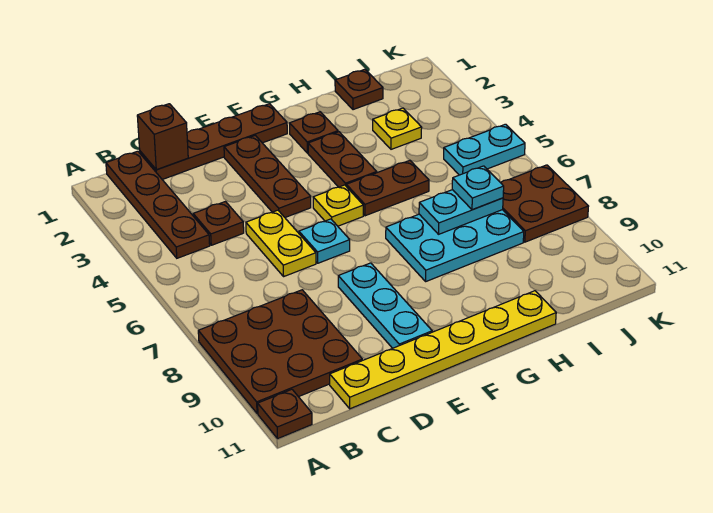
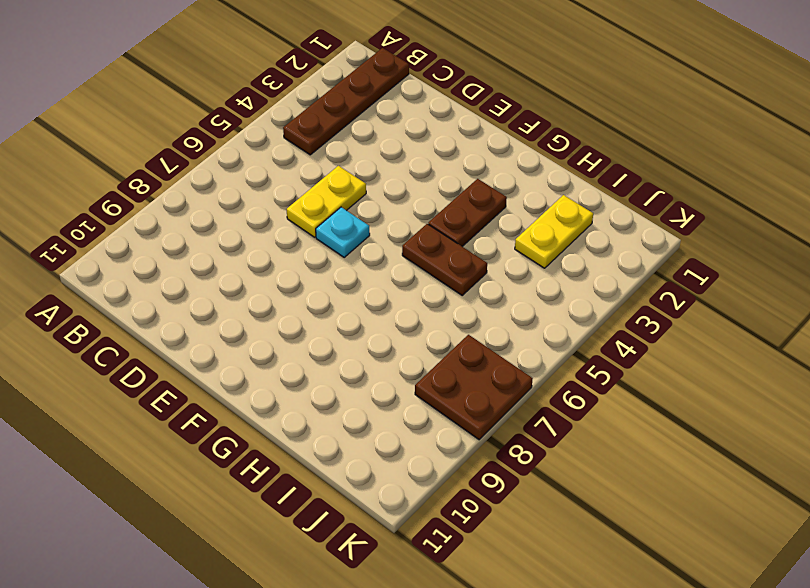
yellow 1x2 plate [515,195,593,268] -> yellow 1x1 plate [373,108,422,149]
none -> brown 3x3 plate [198,290,362,413]
none -> brown 1x1 plate [258,389,312,439]
none -> brown 1x4 plate [140,104,287,180]

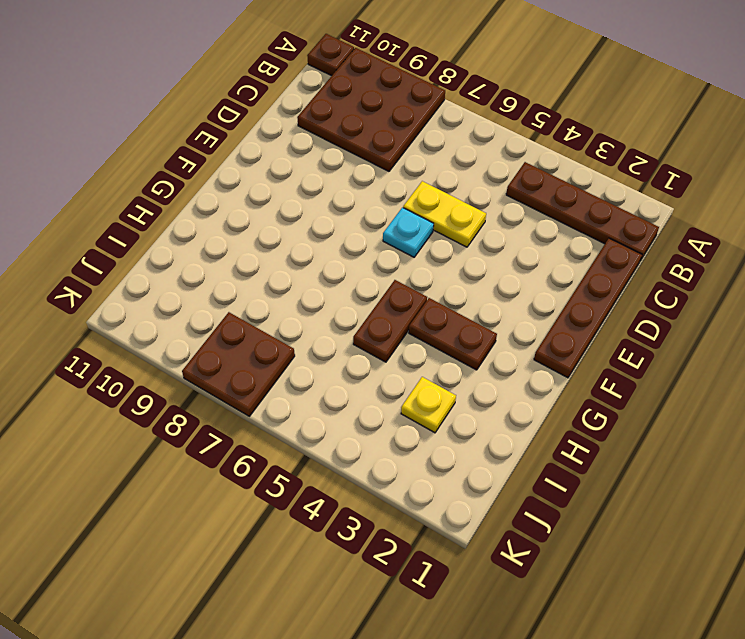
none -> brown 1x1 plate [193,202,244,245]
none -> yellow 1x6 plate [330,291,556,409]
none -> brown 1x3 plate [224,135,311,217]

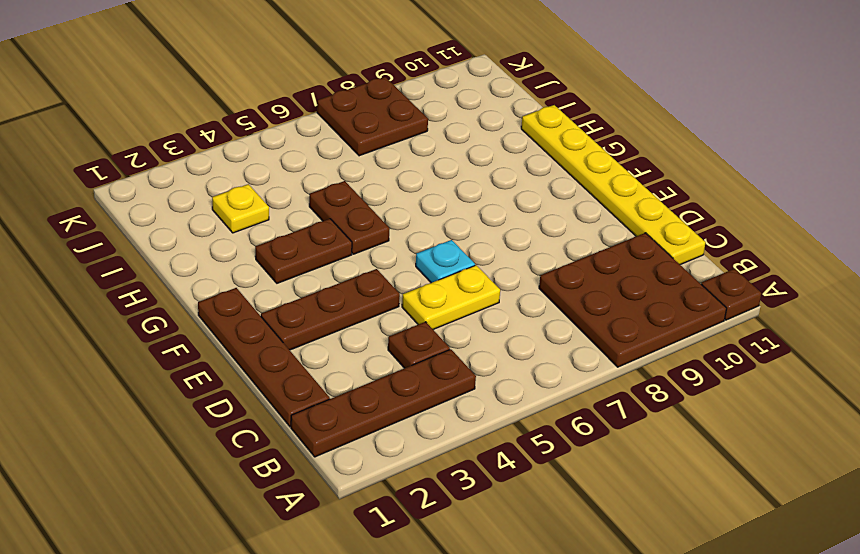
none -> cyan 1x3 plate [338,263,432,348]
none -> yellow 1x1 plate [313,185,363,226]
none -> brown 1x1 plate [290,112,338,153]

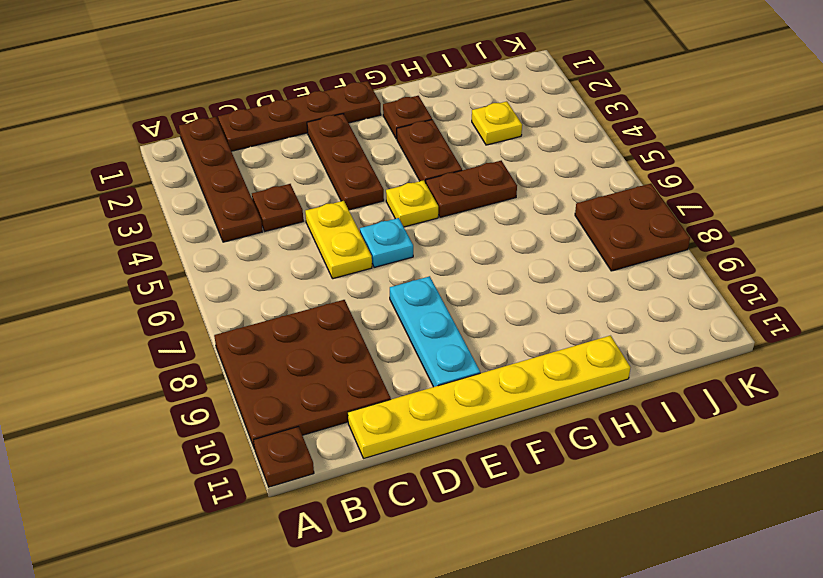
none -> cyan 2x3 plate [386,210,524,281]
none -> brown 1x1 plate [335,69,383,110]
none -> cyan 1x2 plate [444,124,525,175]

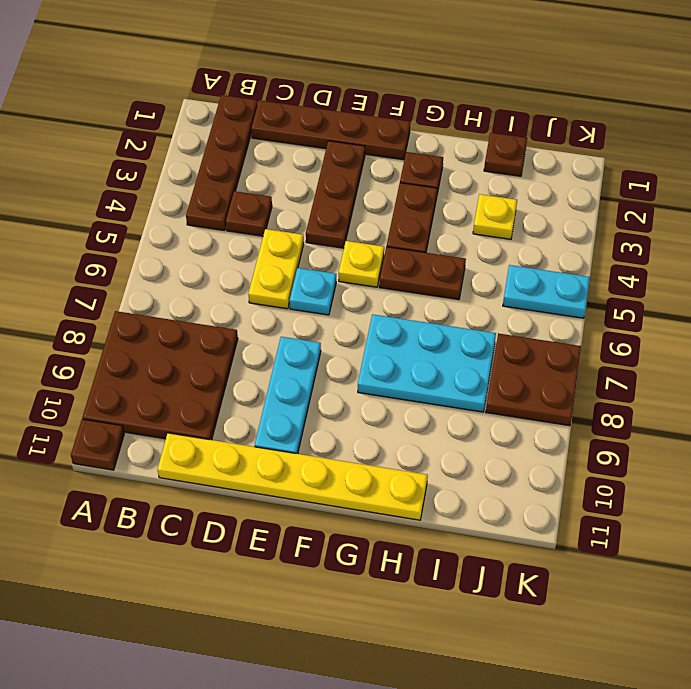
none -> brown 1x1 brick [137,104,188,170]
none -> cyan 1x2 plate [419,190,503,234]
none -> cyan 1x1 plate [452,166,504,210]

